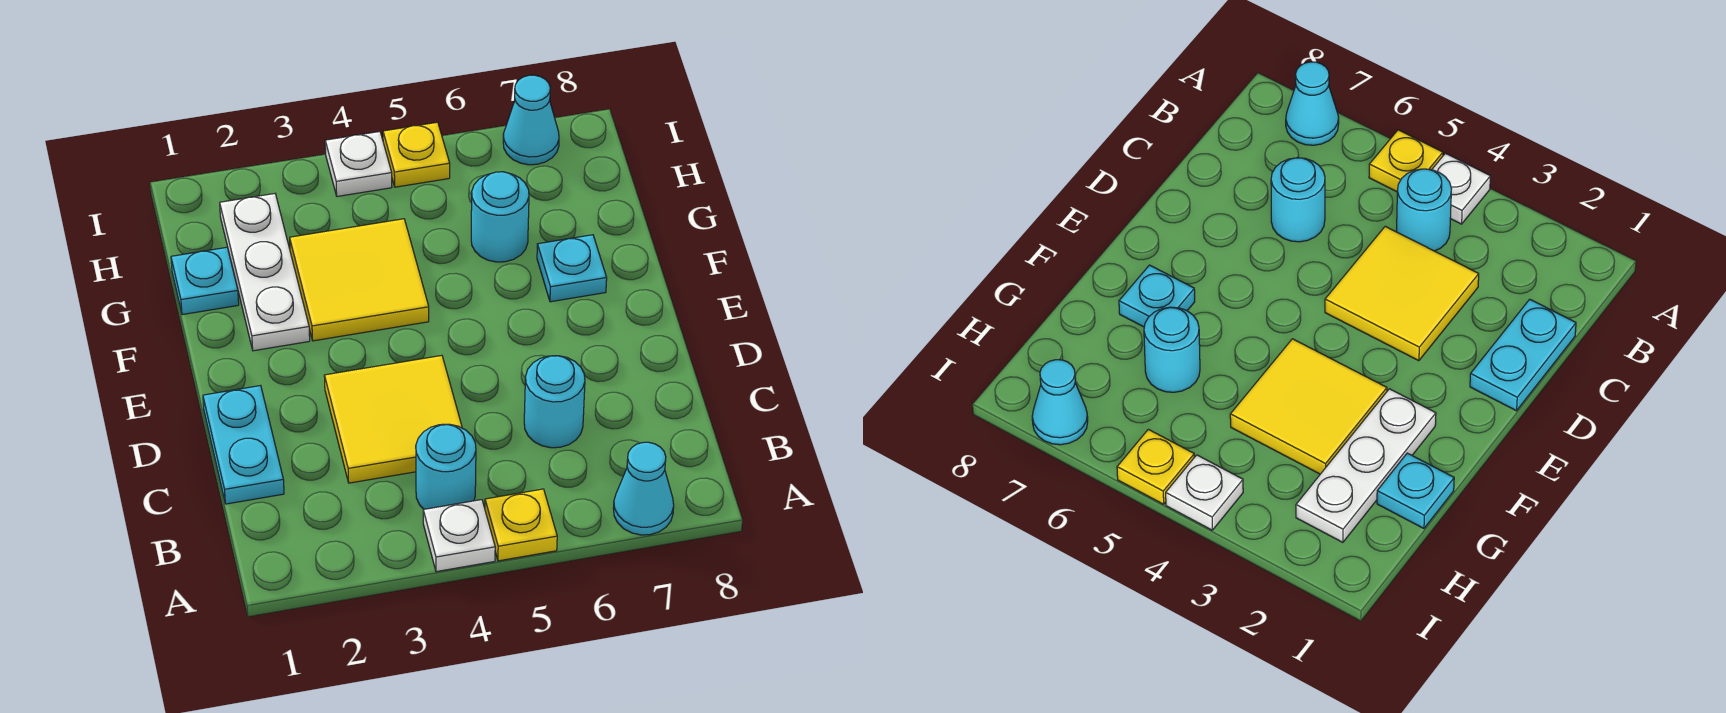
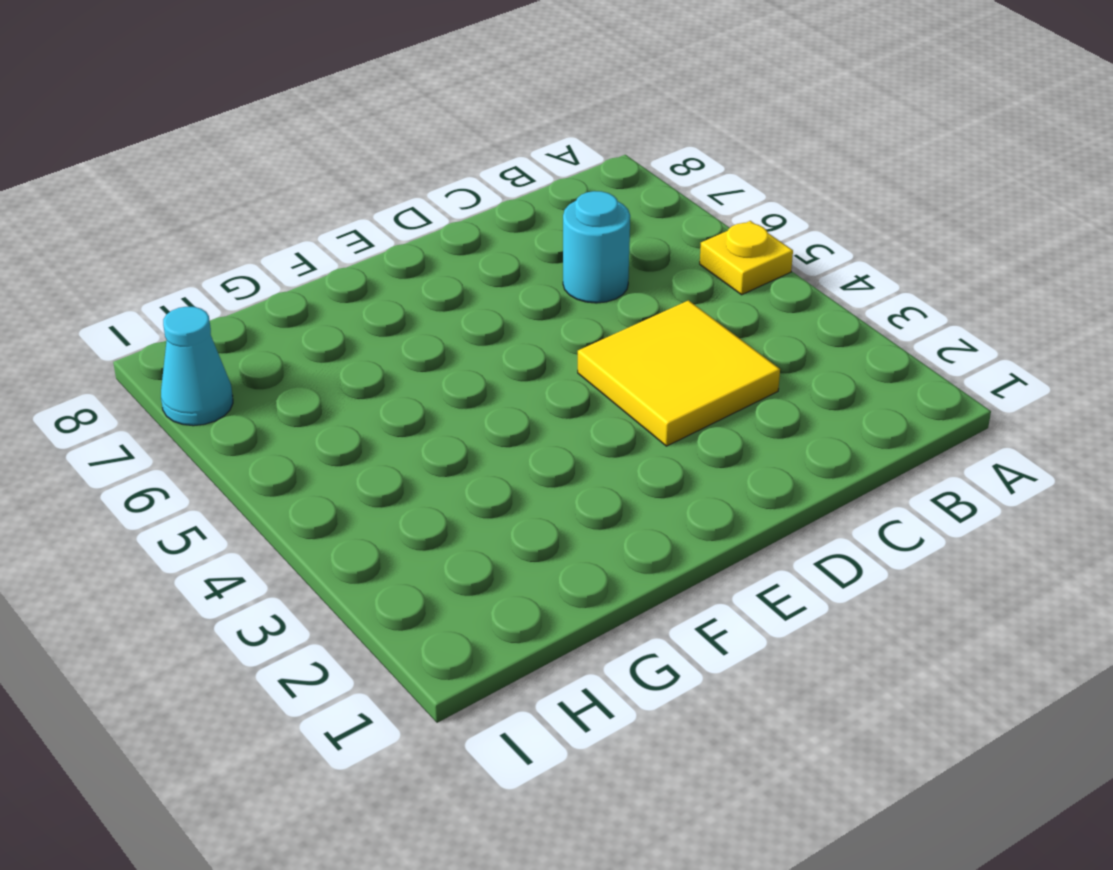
none -> white 1x1 plate [423,500,495,572]
none -> cyan 1x1 cone [613,442,674,535]
none -> cyan 1x1 round brick [416,424,476,509]

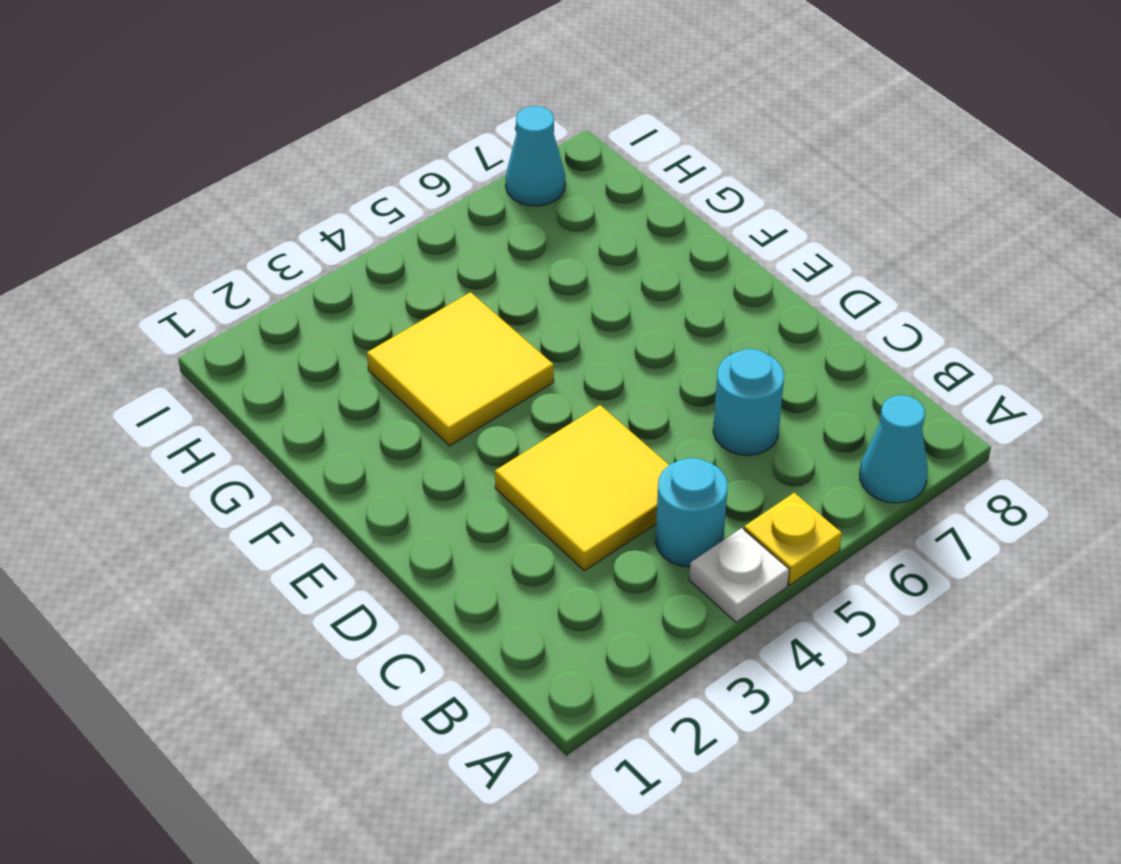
none -> cyan 1x2 plate [203,386,284,504]
none -> white 1x3 plate [220,194,310,351]
none -> cyan 1x1 plate [537,235,607,302]

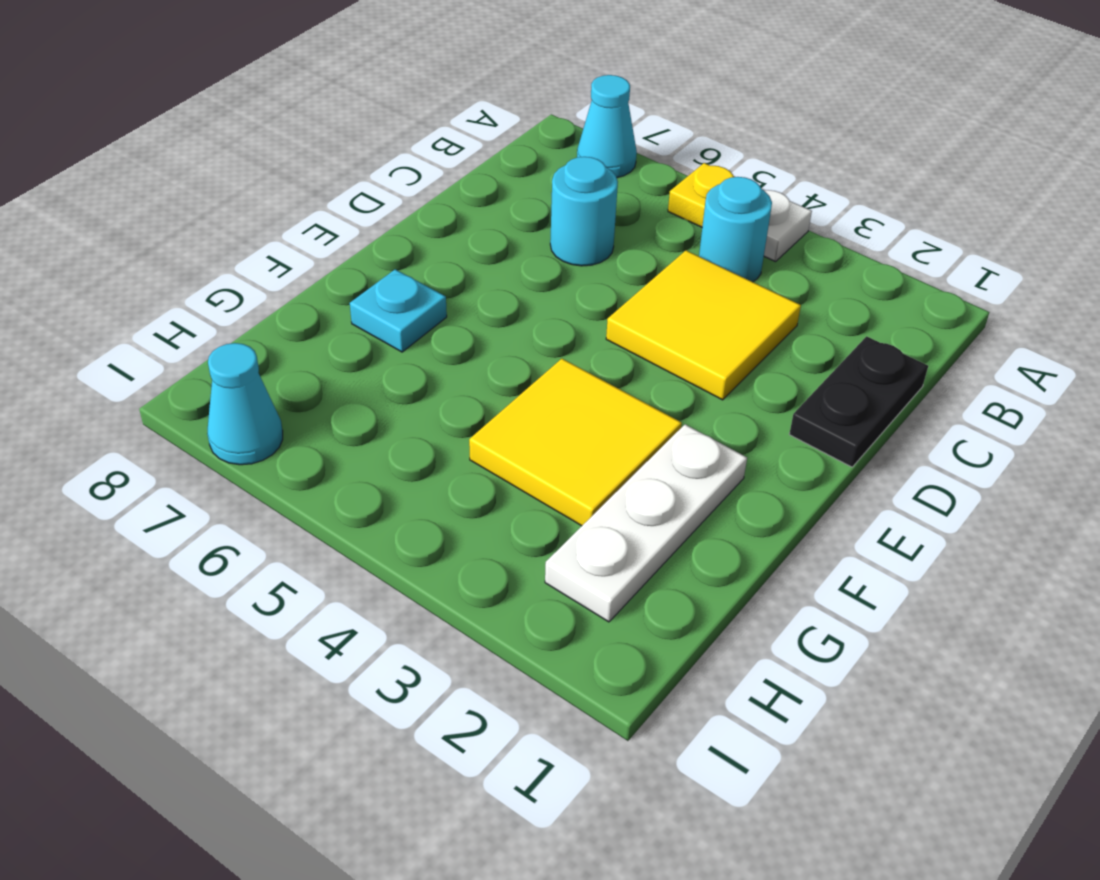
black 1x2 plate [789,336,928,467] -> cyan 1x2 plate [203,386,284,504]
none -> cyan 1x1 plate [171,247,239,315]
none -> cyan 1x1 round brick [471,172,529,262]
none -> white 1x1 plate [325,132,392,196]

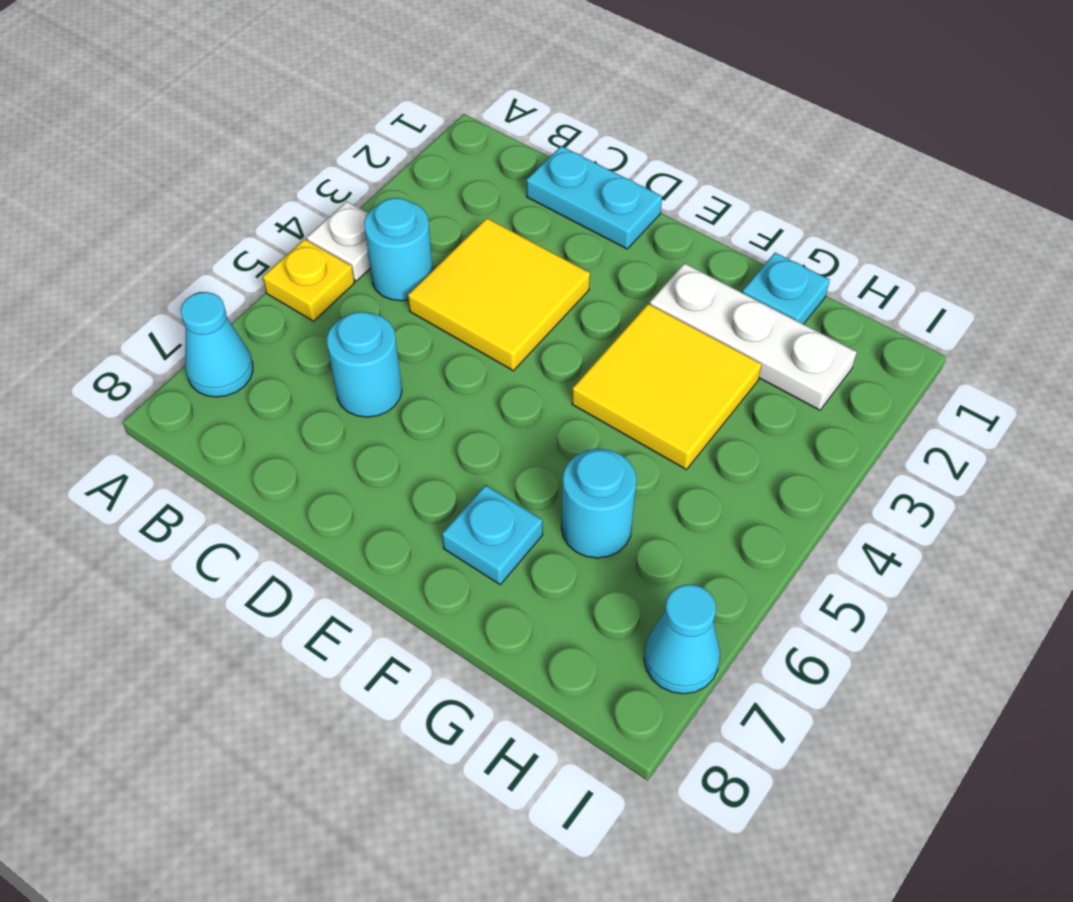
none -> white 1x1 plate [325,132,392,196]
none -> yellow 1x1 plate [383,122,450,187]

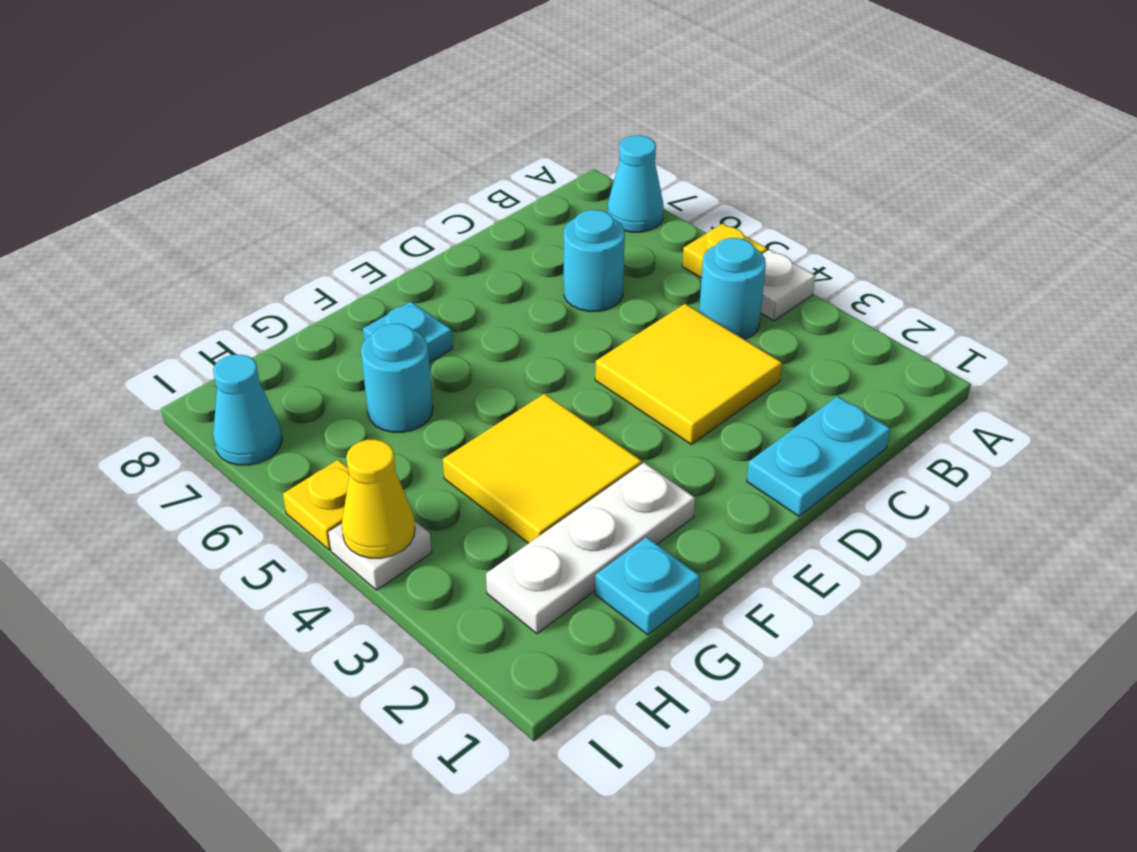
yellow 1x1 cone [342,439,415,558] -> none

